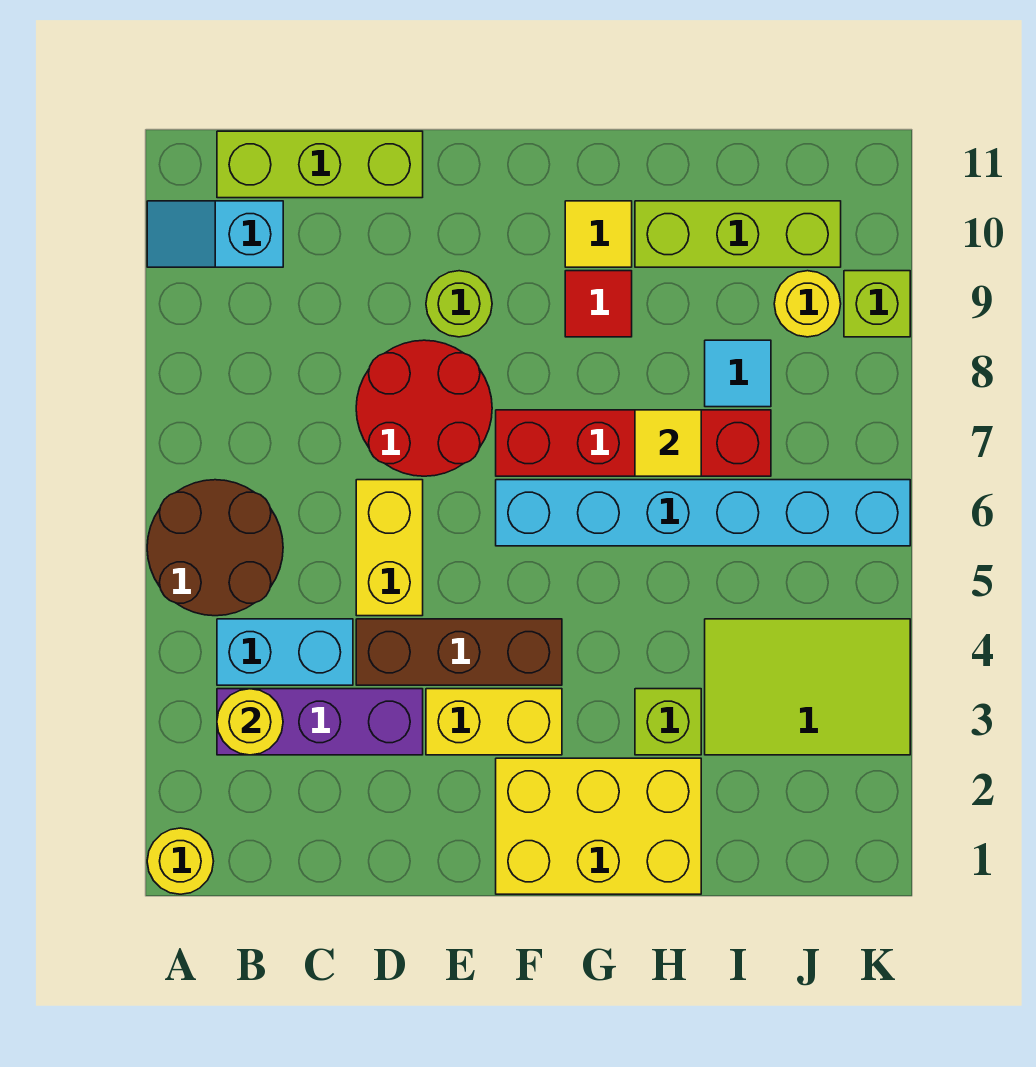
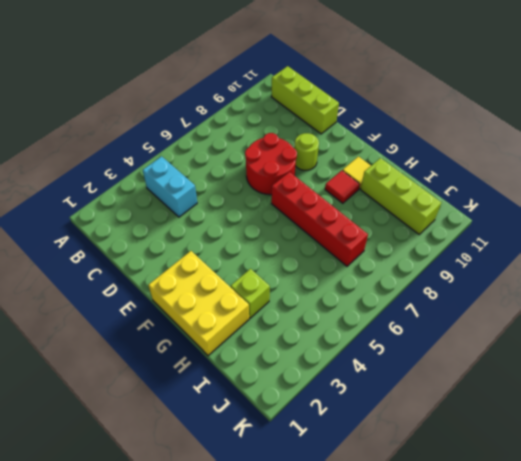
none -> yellow 1x1 round brick [147,828,214,894]
none -> brown 2x2 round brick [147,480,283,616]
none -> cyan 1x2 slope [147,201,283,267]

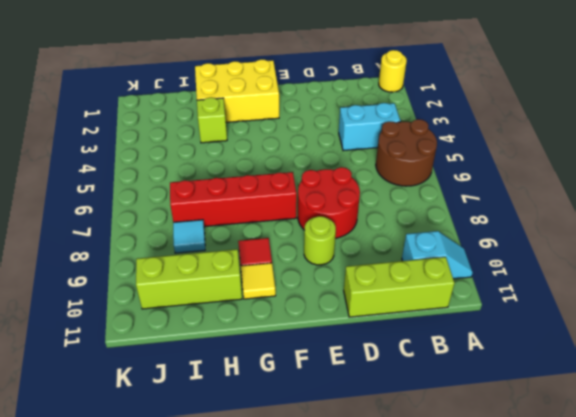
none -> purple 1x3 brick [217,689,423,755]
none -> brown 1x3 brick [356,619,562,685]
none -> yellow 1x2 brick [356,480,423,616]

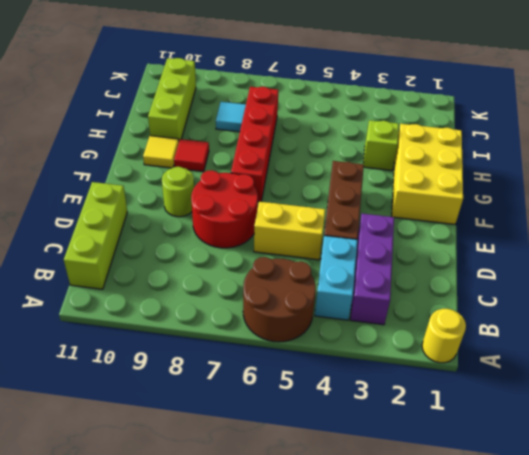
none -> cyan 1x2 slope [147,201,283,267]
none -> yellow 1x2 brick [426,689,562,755]
none -> cyan 1x6 brick [496,480,910,546]

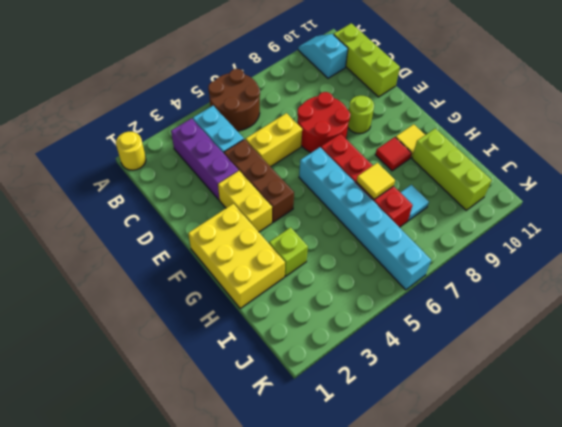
none -> lime 2x3 tile [705,619,910,755]
none -> yellow 1x1 round brick [774,271,841,337]
none -> lime 1x1 brick [844,271,910,337]

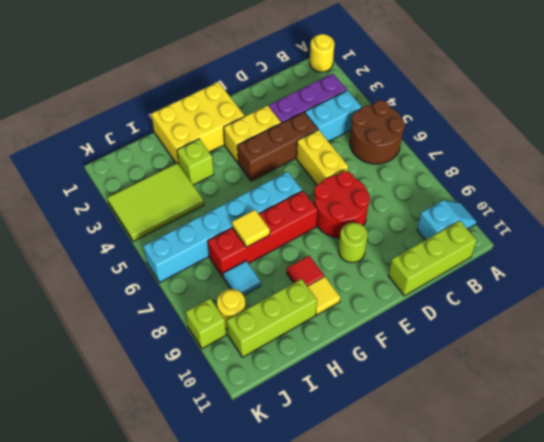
none -> yellow 1x1 round brick [217,689,283,755]

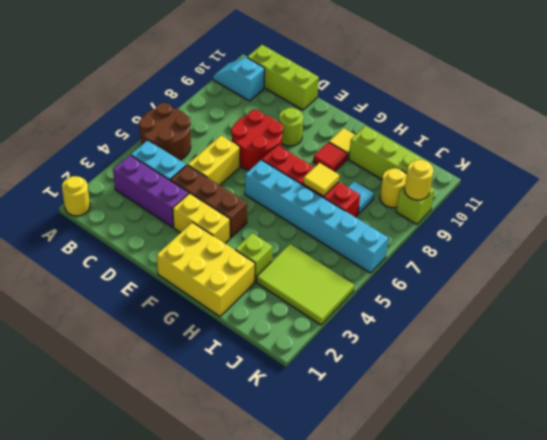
yellow 1x1 round brick [404,160,433,200] -> yellow 1x1 round brick moved to [217,689,283,755]

